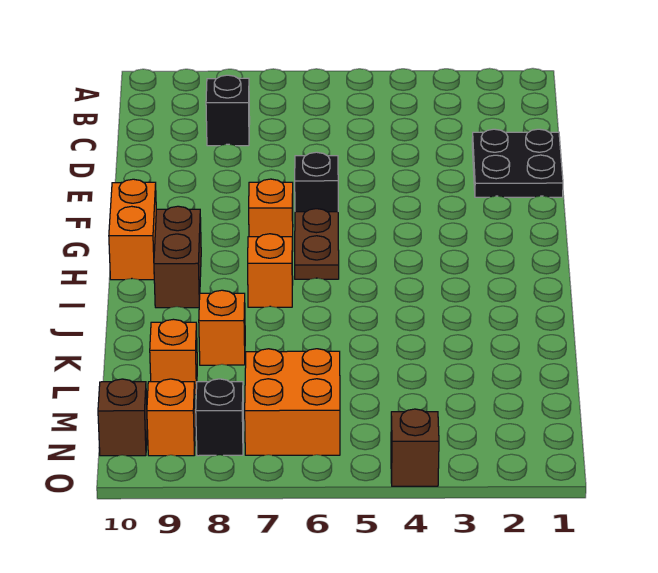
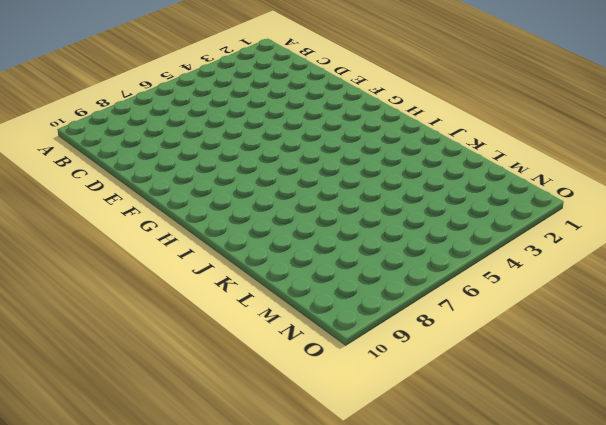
none -> black 1x1 brick [206,75,250,146]
none -> black 2x2 plate [472,129,563,197]
none -> black 1x1 brick [295,152,338,212]

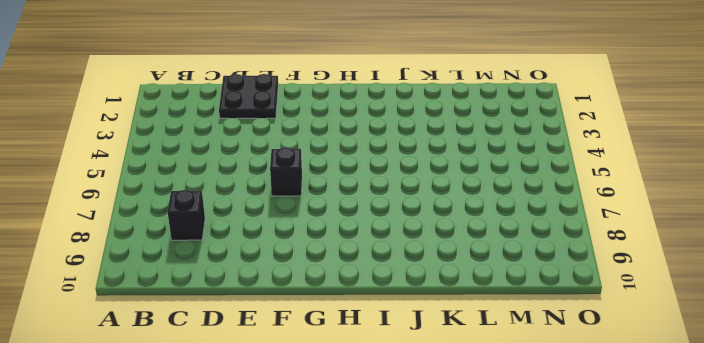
none -> brown 1x2 plate [295,209,339,279]
none -> orange 1x1 brick [249,179,293,251]
none -> orange 1x2 brick [109,179,156,280]

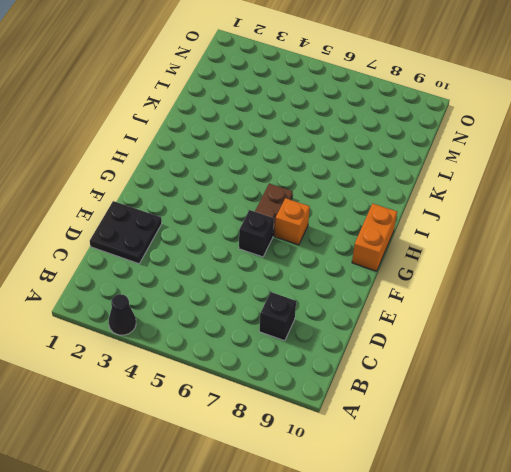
black 1x1 cone [109,294,136,335] -> none
none -> brown 1x2 brick [154,206,201,308]
none -> orange 1x1 brick [248,234,293,307]
none -> orange 1x1 brick [199,290,245,365]

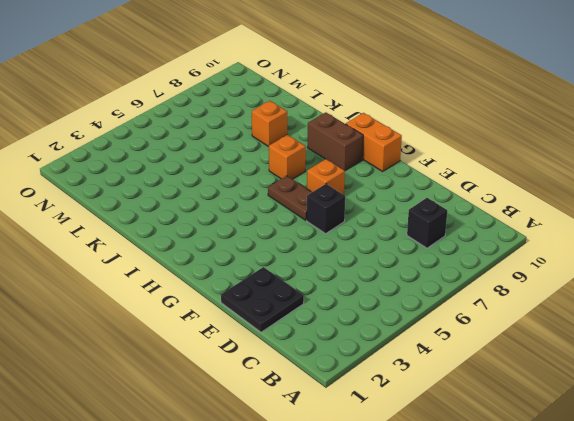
none -> orange 1x1 brick [150,319,197,395]
none -> orange 2x2 brick [245,349,340,455]
none -> black 1x1 brick [196,379,244,456]

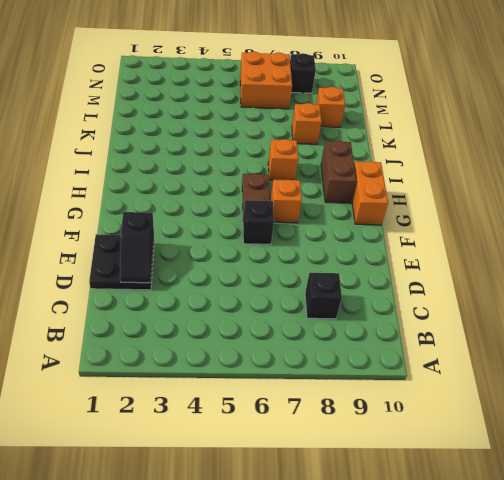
black 1x2 slope [120,212,154,283] -> none
none -> orange 1x1 brick [147,379,195,456]
none -> brown 1x1 brick [98,379,147,456]
none -> brown 1x1 brick [391,409,439,486]

